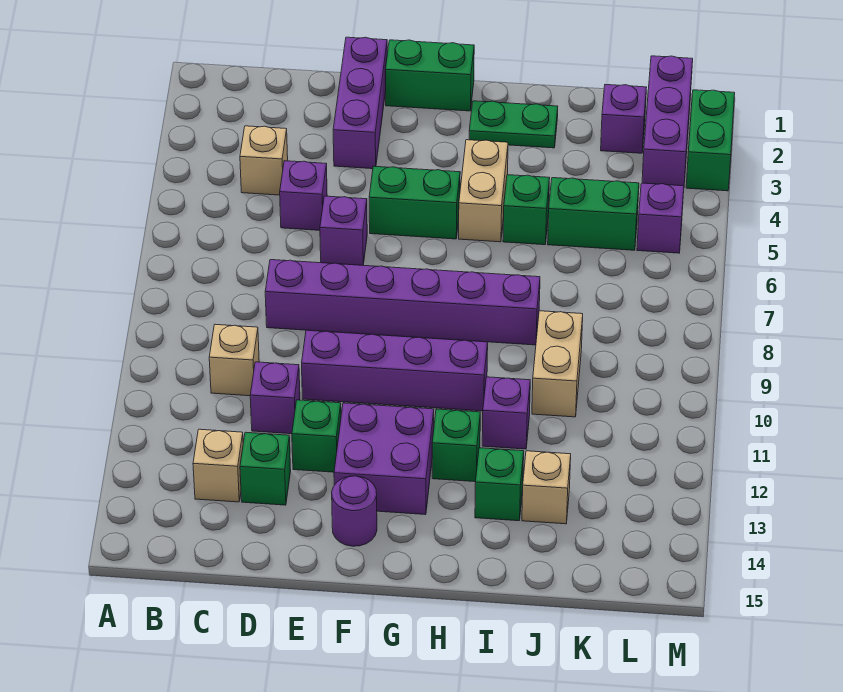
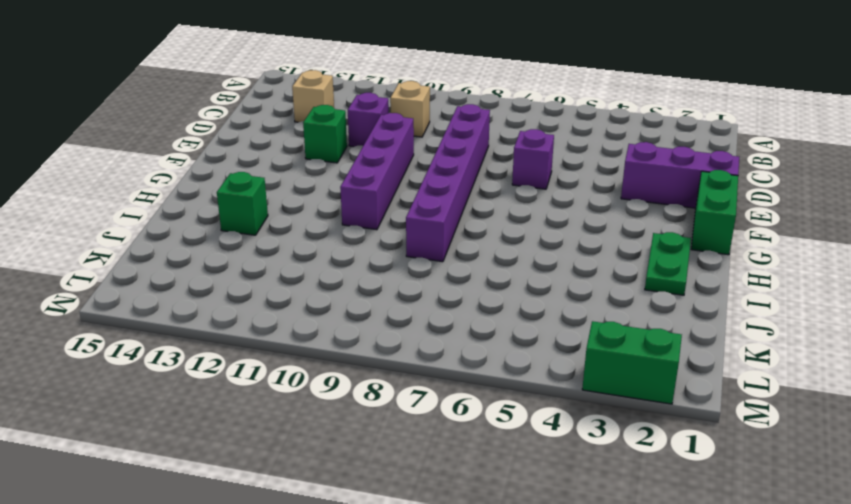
none -> tan 1x1 brick [240,126,288,195]
none -> purple 1x1 brick [280,161,327,230]
none -> green 1x1 brick [240,432,291,505]

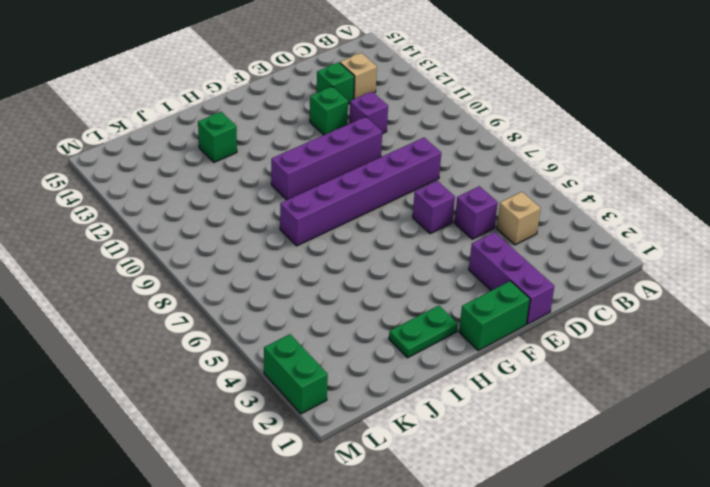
none -> tan 1x1 brick [209,324,259,396]
none -> green 1x2 brick [369,166,460,239]
none -> purple 2x2 brick [334,403,434,515]

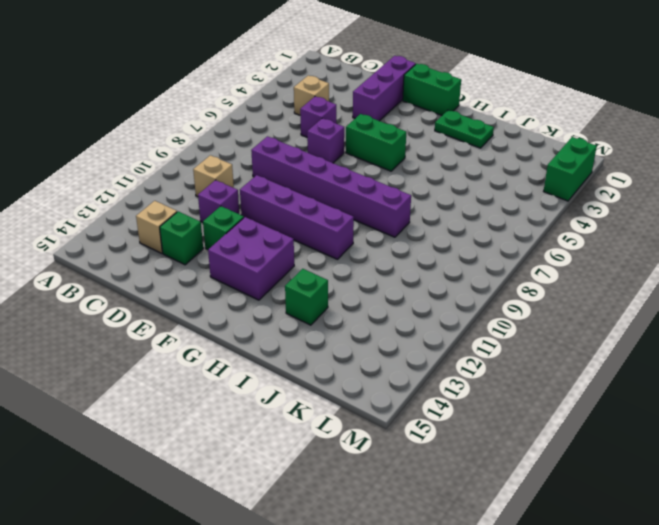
none -> purple 1x1 round brick [332,476,377,546]
none -> tan 1x2 brick [459,140,508,242]
none -> green 1x1 brick [432,409,480,482]

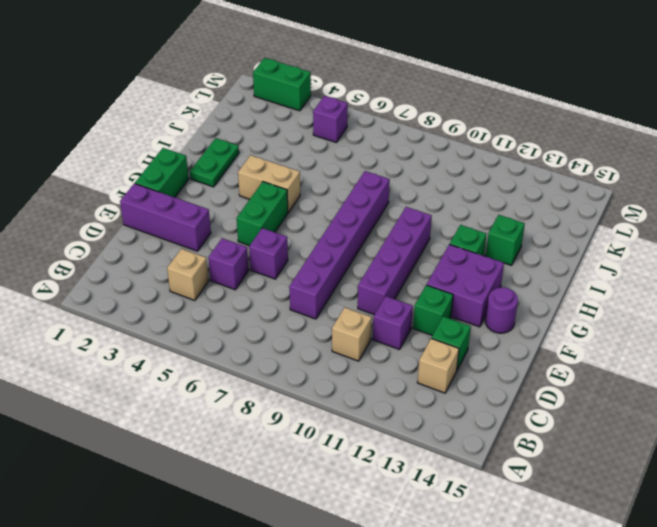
none -> green 1x1 brick [503,175,550,245]
none -> purple 1x1 brick [482,377,530,449]
none -> green 1x2 brick [548,178,639,250]

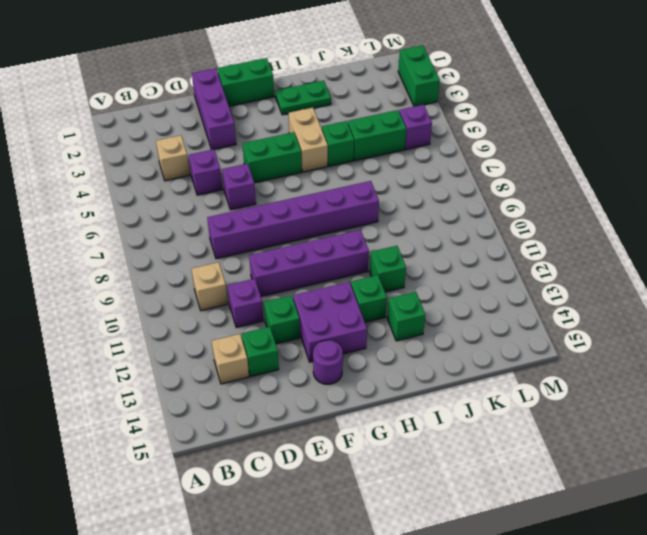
green 1x1 brick [370,246,406,292] -> purple 1x1 brick [482,377,530,449]
none -> tan 1x2 brick [532,311,583,417]
none -> tan 1x1 brick [522,451,571,524]
none -> purple 1x1 brick [601,85,647,153]

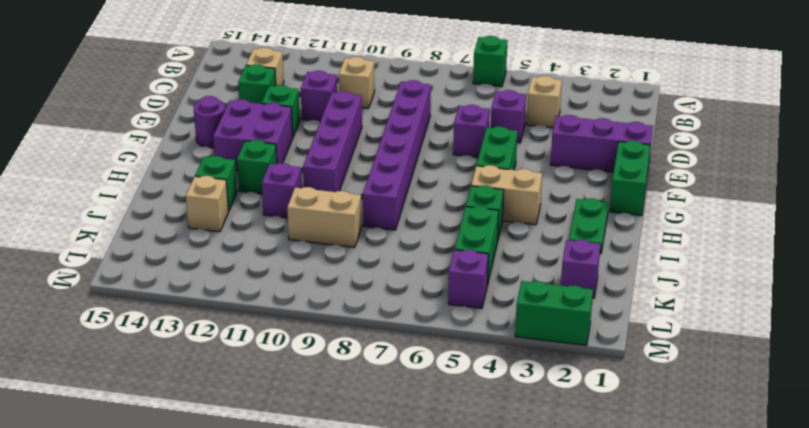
green 1x1 brick [473,36,507,87] -> none
none -> purple 1x3 brick [642,56,693,186]

